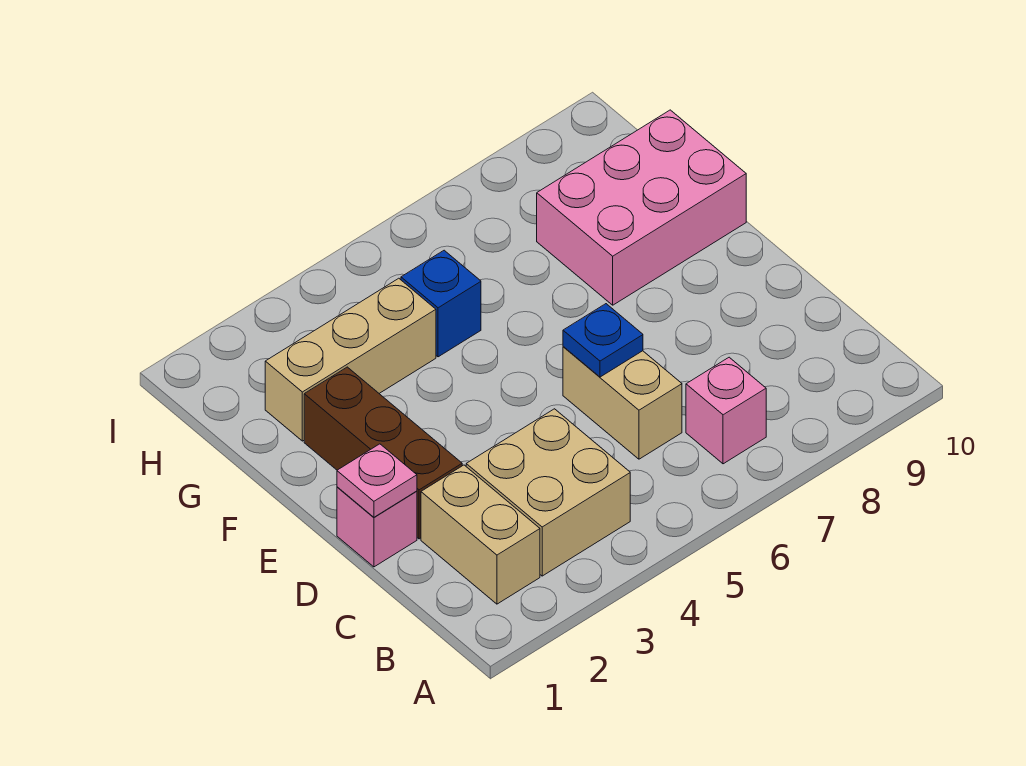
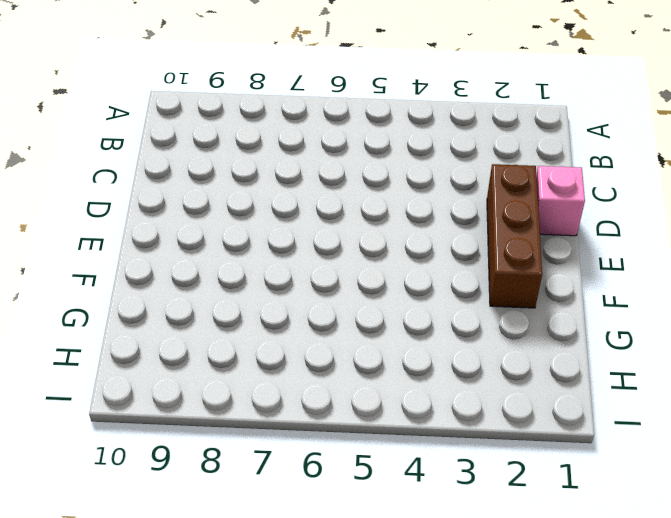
none -> tan 1x2 brick [421,465,540,604]
none -> tan 2x2 brick [466,409,630,576]

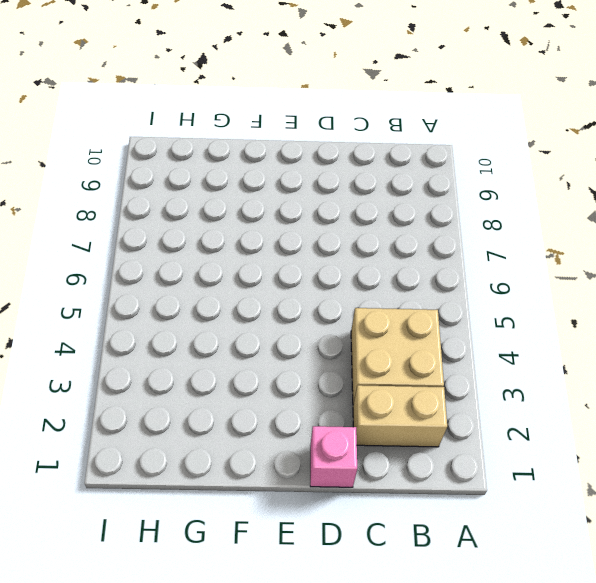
none -> pink 1x1 brick [686,357,766,464]
none -> tan 1x2 brick [563,347,682,459]

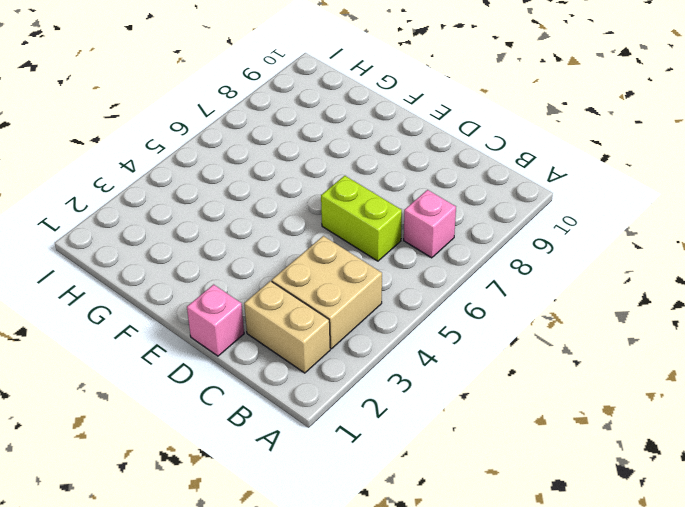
lime 1x2 brick [321,176,402,261] -> tan 1x2 brick [563,347,682,459]
none -> brown 1x3 brick [304,367,462,539]
none -> pink 2x3 brick [537,110,746,305]

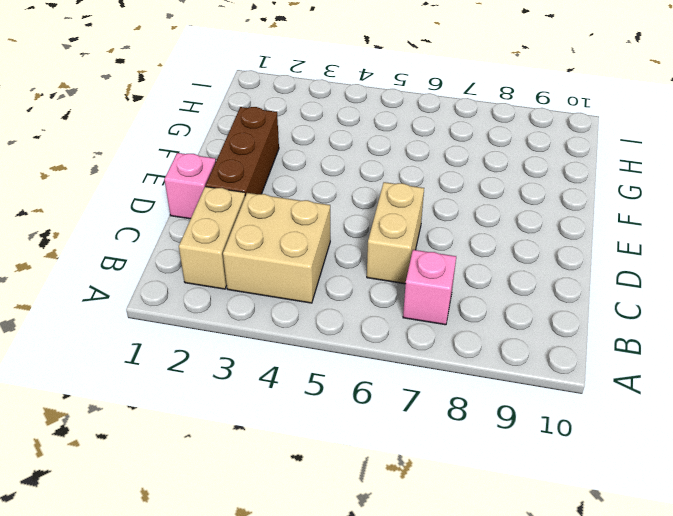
none -> pink 2x3 brick [537,110,746,305]
none -> tan 1x3 brick [265,278,436,441]

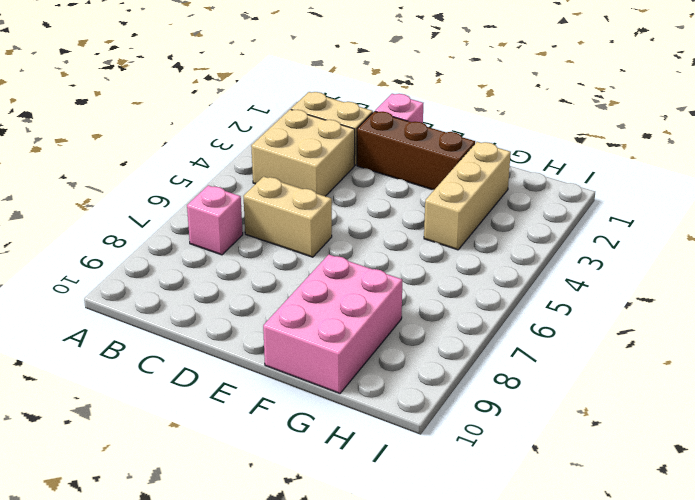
none -> blue 1x1 brick [401,250,481,357]
none -> pink 1x1 plate [337,444,417,517]

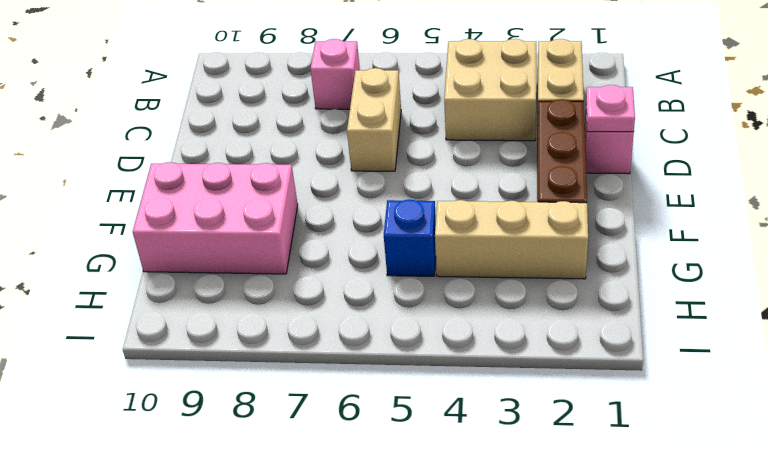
none -> blue 1x1 plate [563,304,643,377]

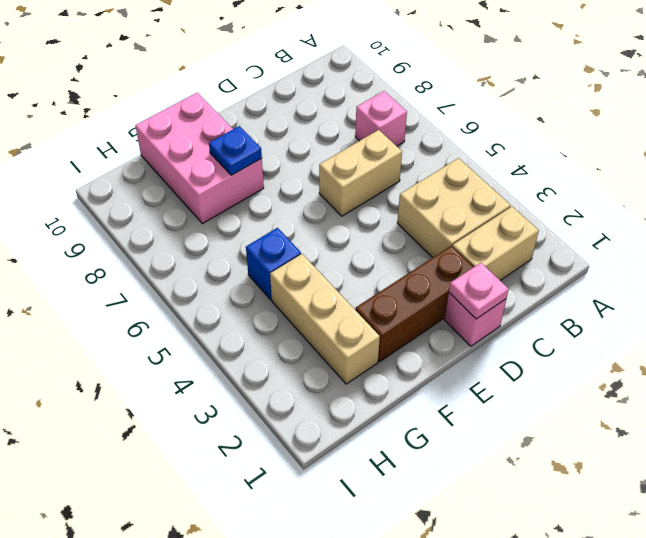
blue 1x1 plate [209,126,262,175] -> blue 1x1 plate moved to [563,304,643,377]

